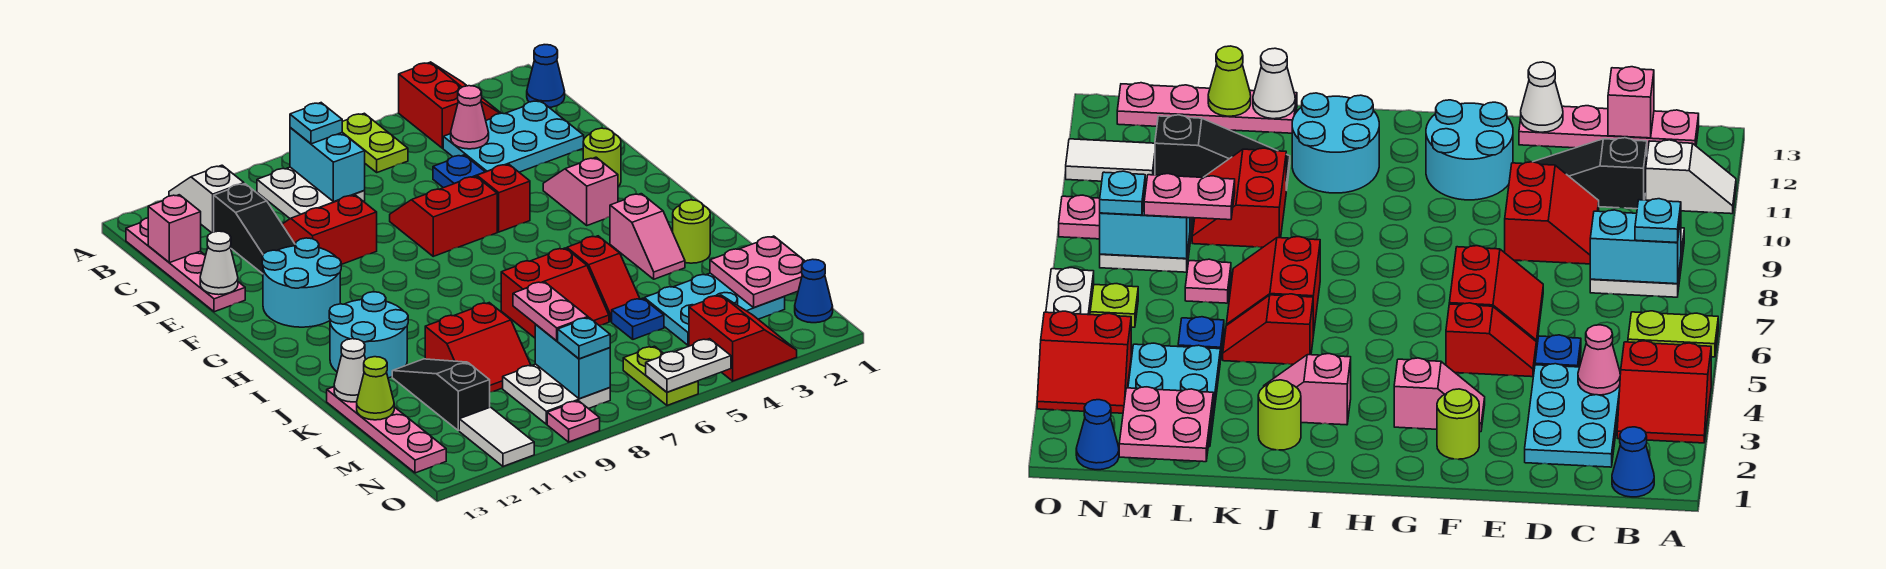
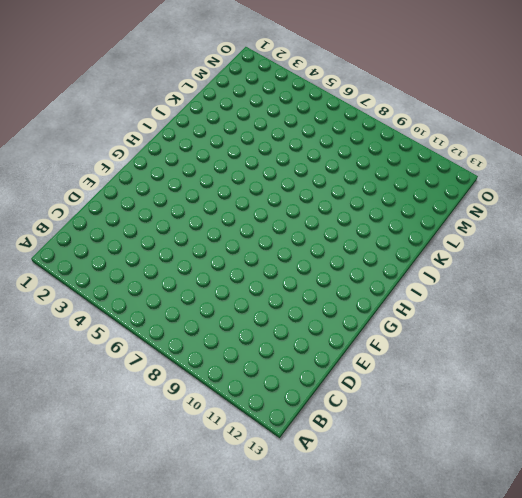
none -> red 2x2 slope [399,62,501,148]
none -> lime 1x2 plate [342,113,408,172]
none -> white 1x2 slope [169,165,244,233]
none -> blue 1x1 cone [527,45,565,108]

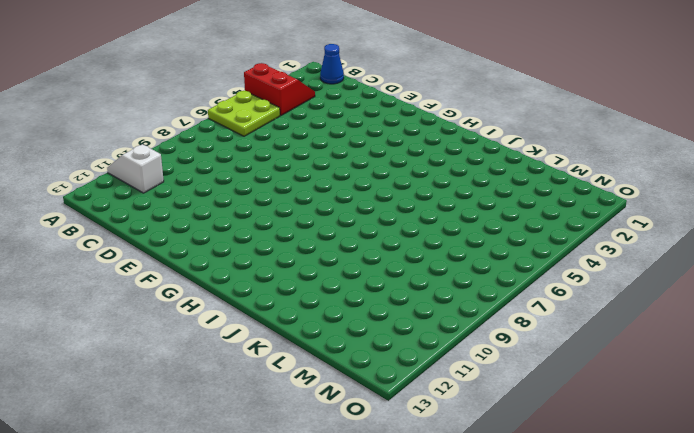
lime 2x2 plate [208,91,280,136] -> lime 1x2 plate [342,113,408,172]
none -> white 2x2 plate [257,167,365,218]
none -> pink 1x4 plate [126,218,245,312]
none -> cyan 2x3 plate [443,101,584,172]
none -> black 1x3 slope [214,184,295,274]

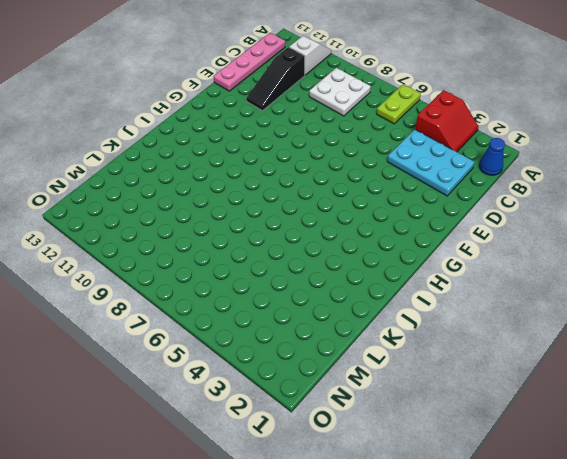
none -> blue 1x1 plate [433,155,485,188]
none -> red 2x2 slope [282,195,377,265]
none -> red 1x2 slope [476,164,530,232]
none -> red 2x2 slope [390,176,497,256]

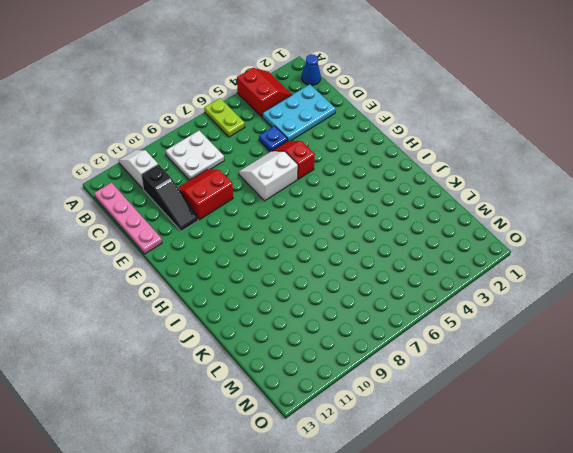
white 2x2 slope [239,151,298,201] -> red 2x2 slope [390,176,497,256]
none -> lime 1x1 round brick [583,128,621,186]
none -> pink 1x2 slope [543,157,618,225]
none -> cyan 2x2 round brick [262,238,341,327]
none -> pink 1x2 slope [610,194,685,279]

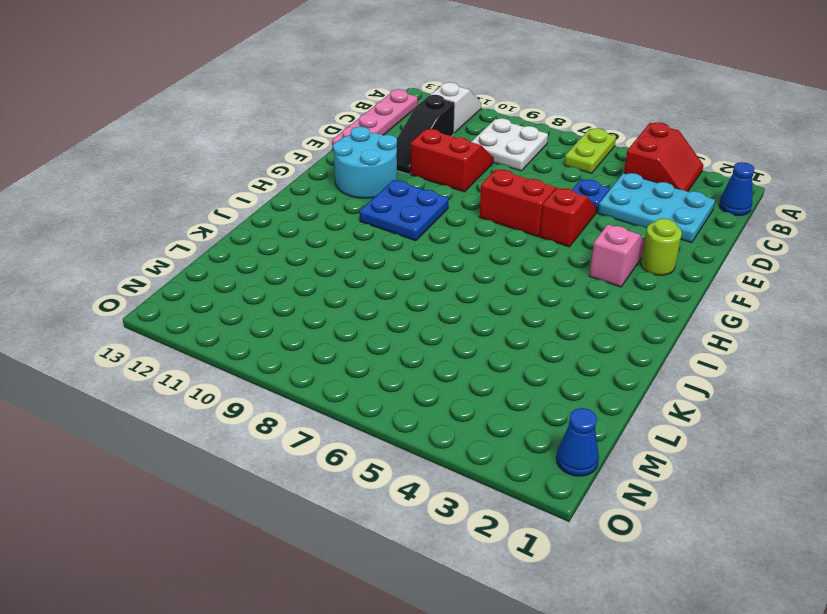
blue 2x2 plate [359,180,449,241] -> none
none -> pink 1x2 slope [610,194,685,279]
none -> cyan 2x2 round brick [329,292,408,378]
none -> lime 1x1 round brick [673,200,710,263]
none -> red 1x2 slope [567,236,640,322]

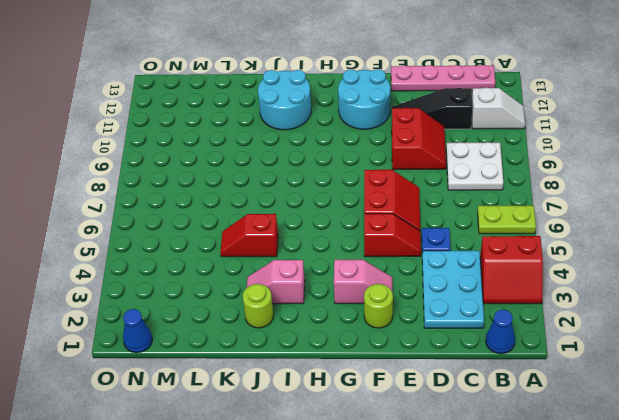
none -> red 2x2 slope [501,248,609,338]
none -> red 2x2 slope [425,303,531,392]
none -> black 1x3 slope [392,359,490,431]
none -> pink 1x4 plate [327,387,446,473]

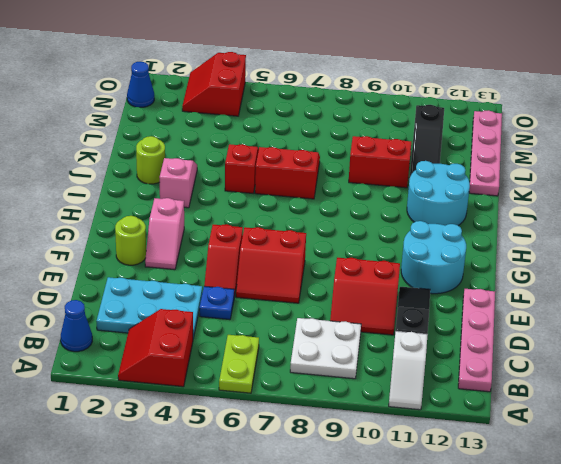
none -> cyan 2x3 plate [644,273,785,345]
none -> blue 1x1 plate [612,298,664,339]
none -> pink 1x1 plate [1185,259,1231,303]
none -> white 2x2 plate [503,364,610,424]

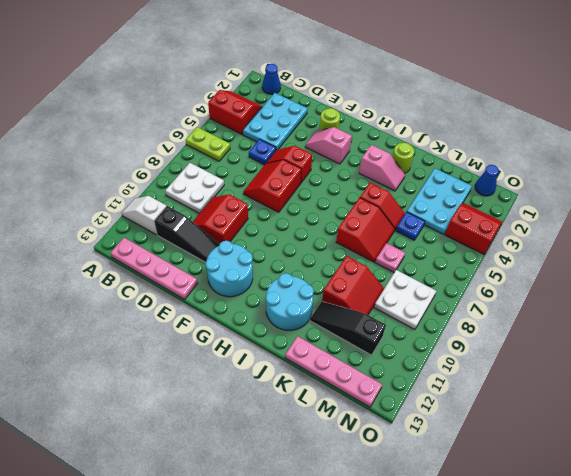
none -> lime 1x2 plate [623,346,698,405]
none -> white 1x2 tile [459,407,534,466]
none -> pink 1x1 plate [547,401,600,442]
none -> cyan 1x2 brick [290,127,365,202]

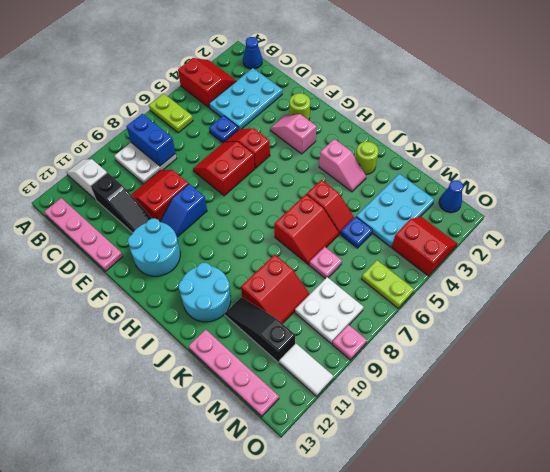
blue 1x2 brick [126,114,176,166] -> cyan 1x2 brick [290,127,365,202]
blue 1x2 slope [160,184,207,237] -> none
none -> pink 1x1 cone [451,86,489,149]
none -> pink 1x1 brick [148,195,201,263]
none -> white 1x1 cone [200,231,238,295]
none -> white 1x1 cone [334,339,366,402]

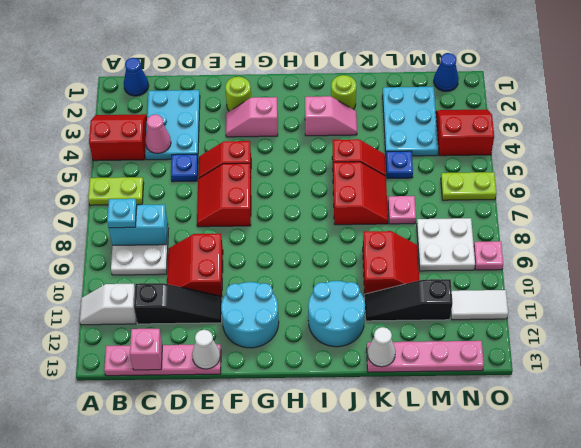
none -> pink 2x2 plate [710,236,805,308]
none -> lime 1x1 cone [357,357,394,420]
none -> cyan 1x2 brick [535,325,610,399]
none -> white 1x2 plate [646,339,731,392]

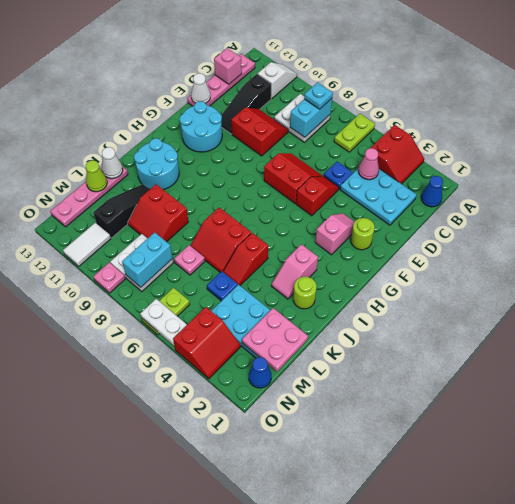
none -> pink 1x2 plate [513,282,588,341]
none -> cyan 1x1 plate [558,318,610,359]

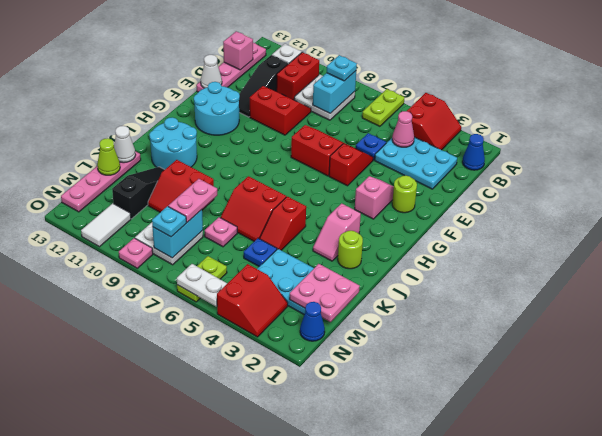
red 1x2 brick [276,52,319,100] -> none

